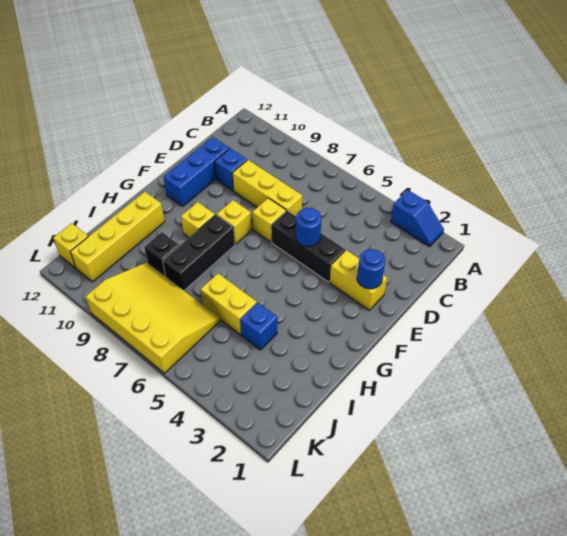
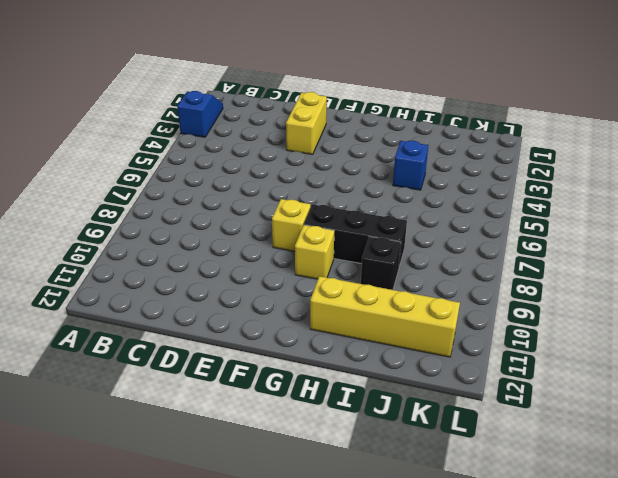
none -> yellow 1x3 brick [232,160,302,216]
none -> blue 1x1 brick [215,148,247,191]
none -> blue 1x3 brick [163,137,229,206]

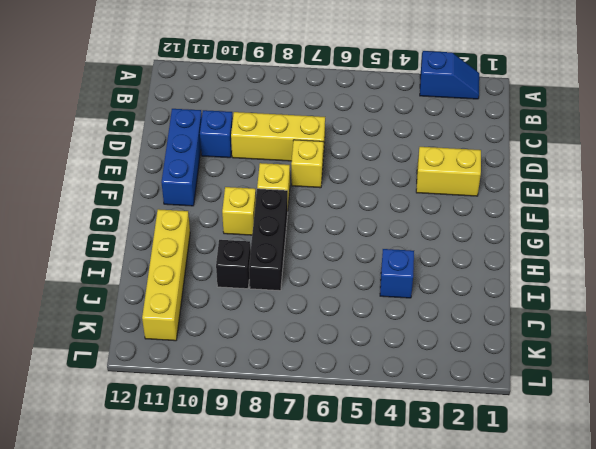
none -> black 1x3 brick [271,211,345,282]
none -> yellow 1x2 brick [201,273,257,335]
none -> yellow 3x4 slope [86,262,220,373]

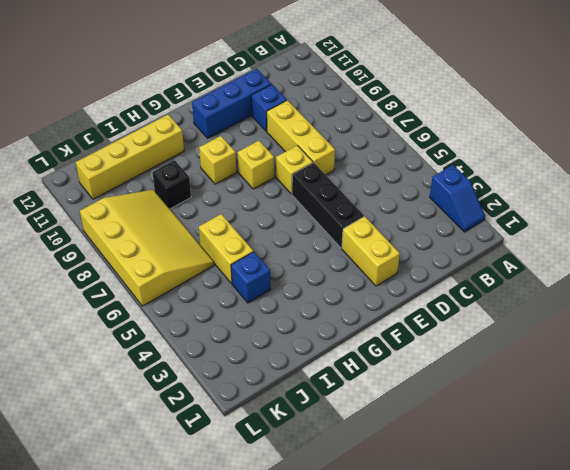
none -> black 1x3 brick [163,215,235,290]
none -> yellow 1x1 brick [53,223,88,268]
none -> blue 1x1 round brick [357,249,386,289]

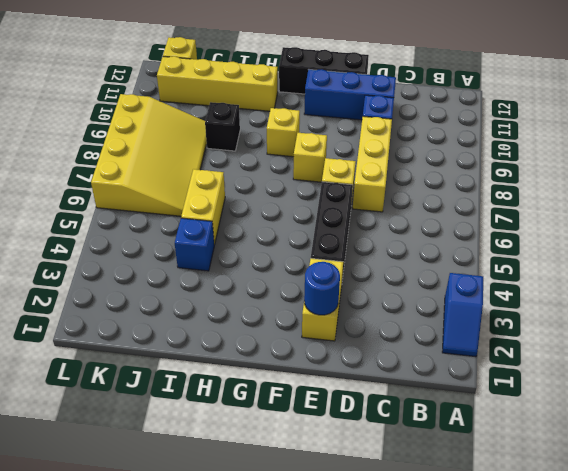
black 1x3 brick [279,47,369,94] -> black 1x3 brick moved to [163,215,235,290]
none -> blue 1x1 round brick [296,208,321,247]

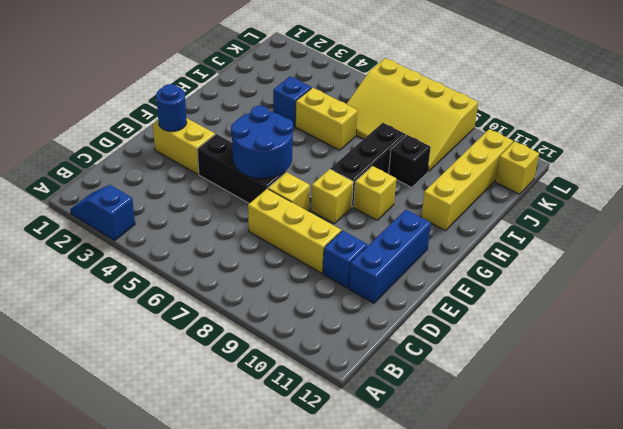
blue 2x2 round brick [231,106,293,178] -> blue 1x1 round brick [296,208,321,247]

